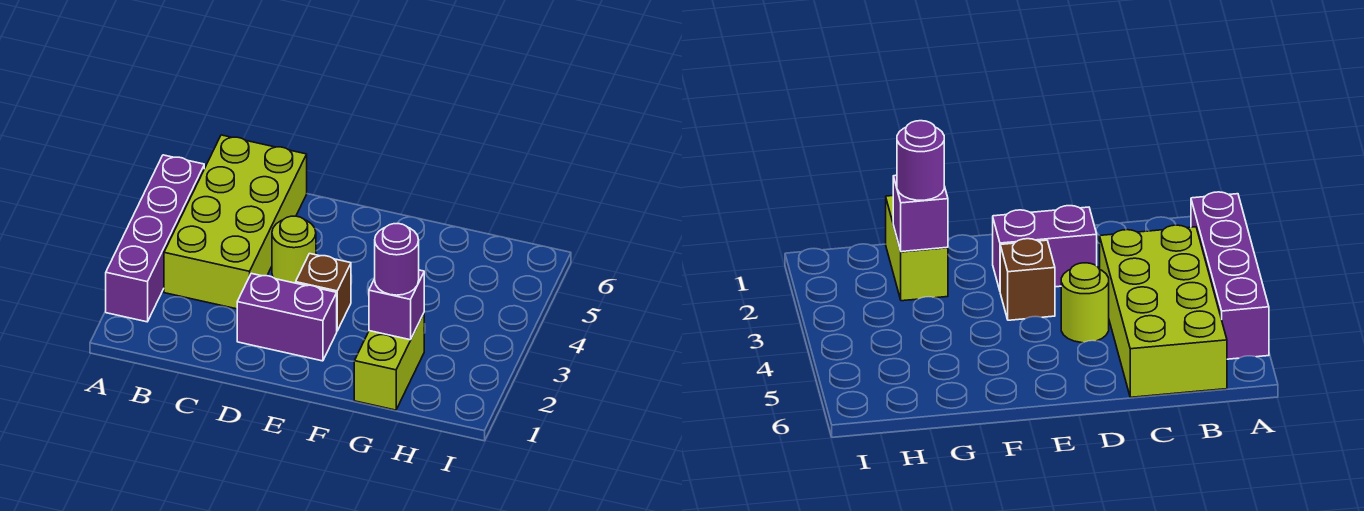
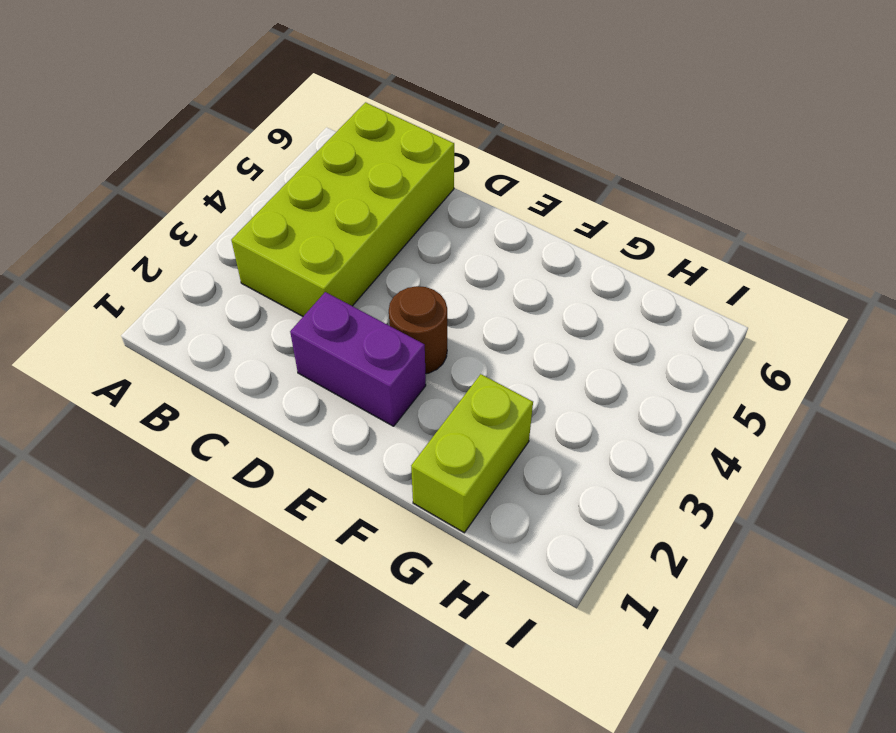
brown 1x1 round brick [389,286,447,374] -> brown 1x1 brick [296,254,351,331]
none -> purple 1x4 brick [106,155,204,322]
none -> lime 1x1 round brick [272,216,316,283]

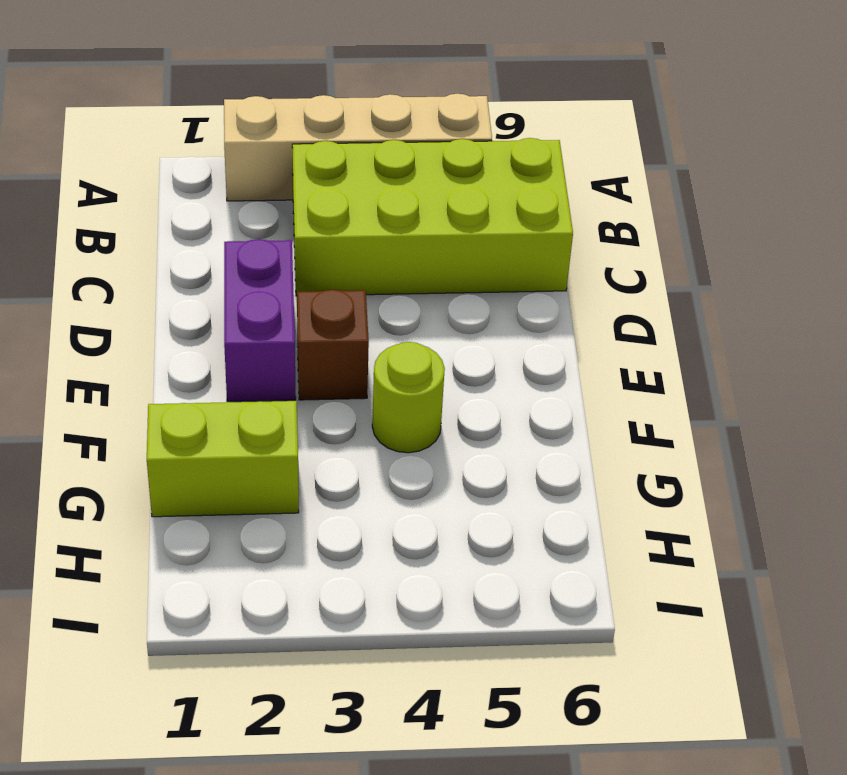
tan 1x4 brick [224,94,492,201] -> purple 1x4 brick [106,155,204,322]
lime 1x1 round brick [372,342,445,453] -> lime 1x1 round brick moved to [272,216,316,283]
none -> purple 1x1 brick [369,270,424,340]
none -> purple 1x1 round brick [375,224,419,295]

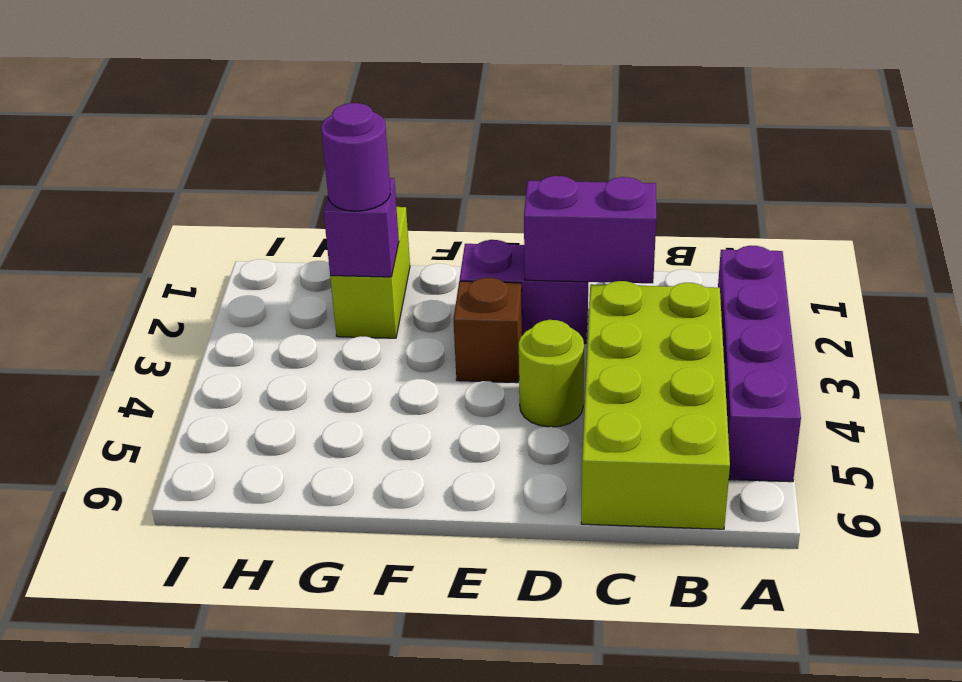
purple 1x2 brick [524,176,656,283] -> none

